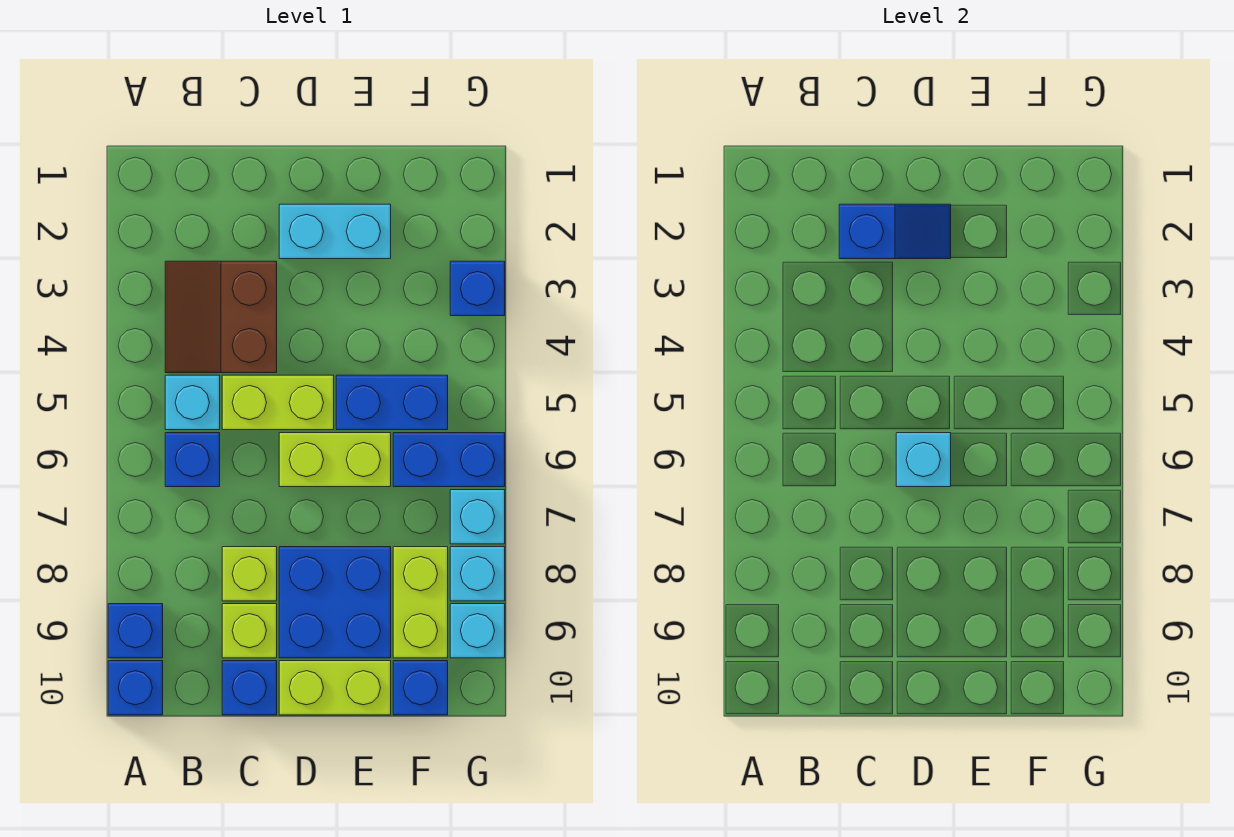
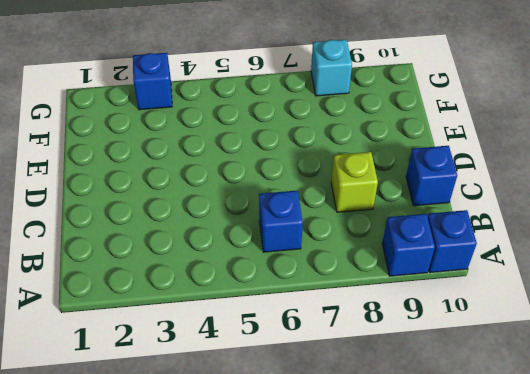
none -> brown 2x2 slope [165,261,277,373]
none -> cyan 1x1 brick [165,375,220,430]
none -> lime 1x2 brick [222,375,334,430]

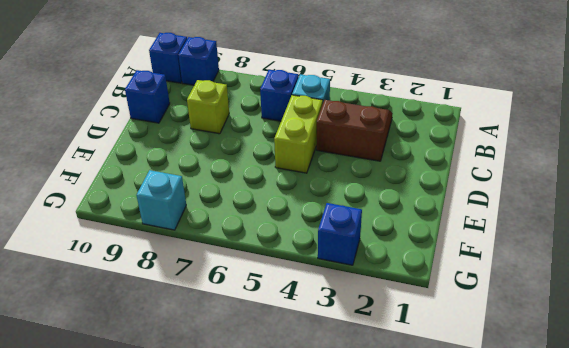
none -> lime 1x1 brick [222,604,277,658]
none -> cyan 1x2 brick [279,204,391,259]
none -> lime 1x2 brick [279,433,391,487]

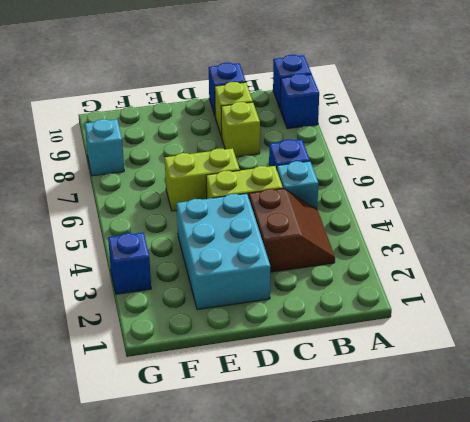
cyan 2x3 brick [177,193,270,310] -> cyan 1x2 brick [279,204,391,259]
none -> blue 2x2 brick [279,547,391,658]
none -> lime 1x2 brick [279,661,391,715]
none -> blue 1x2 brick [336,375,448,430]

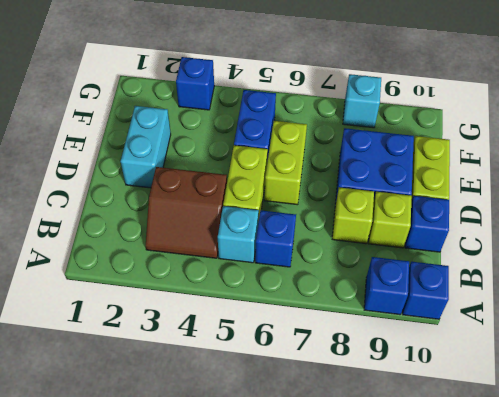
none -> blue 1x2 brick [393,433,505,487]
none -> lime 1x2 brick [393,547,448,658]
none -> blue 1x1 brick [393,661,448,715]

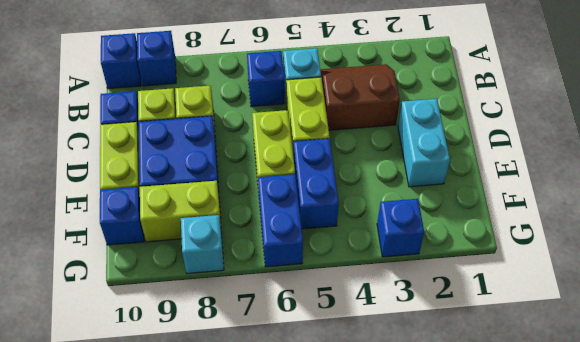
none -> cyan 1x1 brick [450,490,505,544]
none -> cyan 1x1 brick [450,604,505,658]
none -> blue 1x2 slope [839,204,951,259]

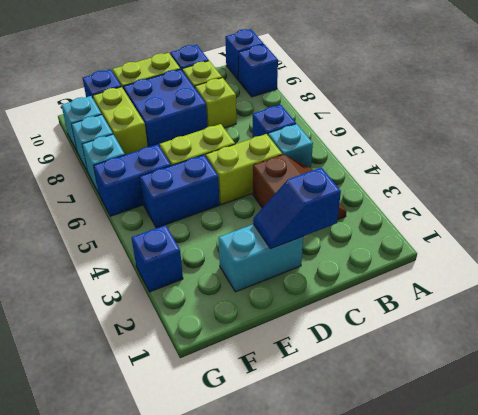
none -> cyan 1x1 brick [896,433,951,487]

